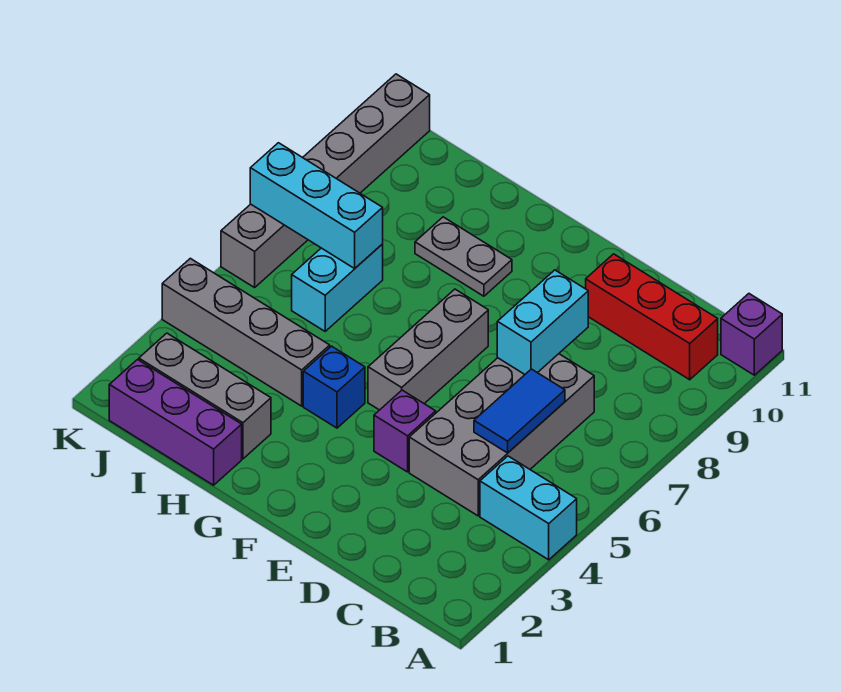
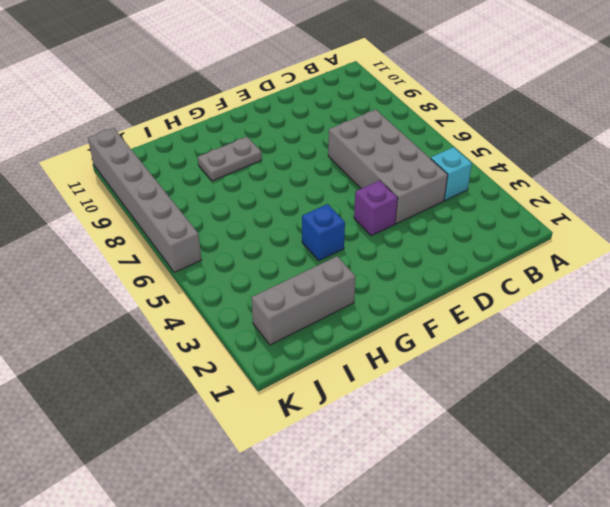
cyan 1x1 brick [431,147,472,200] -> cyan 1x2 brick [480,456,577,560]
none -> purple 1x1 brick [721,294,782,375]
none -> red 1x3 brick [586,254,718,380]
none -> grey 1x3 brick [368,289,488,410]

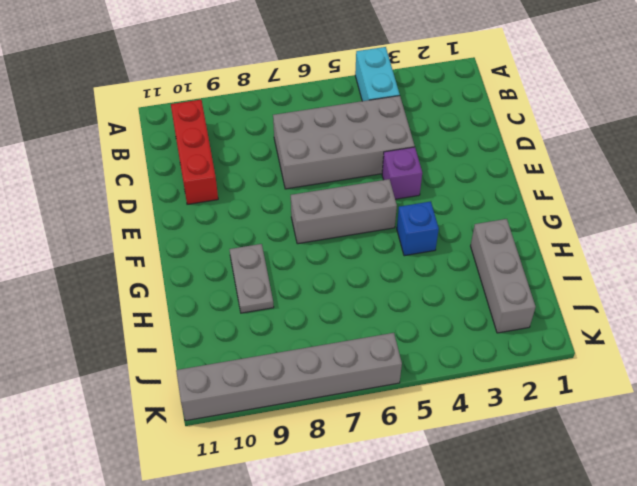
none -> purple 1x1 brick [721,294,782,375]
none -> purple 1x3 brick [109,360,242,485]
none -> grey 1x4 brick [162,258,330,406]

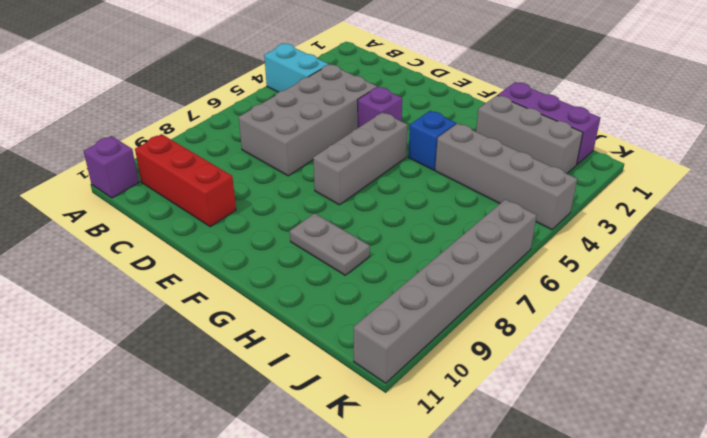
none -> cyan 1x2 brick [292,244,383,331]
none -> blue 1x2 tile [474,369,565,453]
none -> cyan 1x2 brick [497,270,588,374]

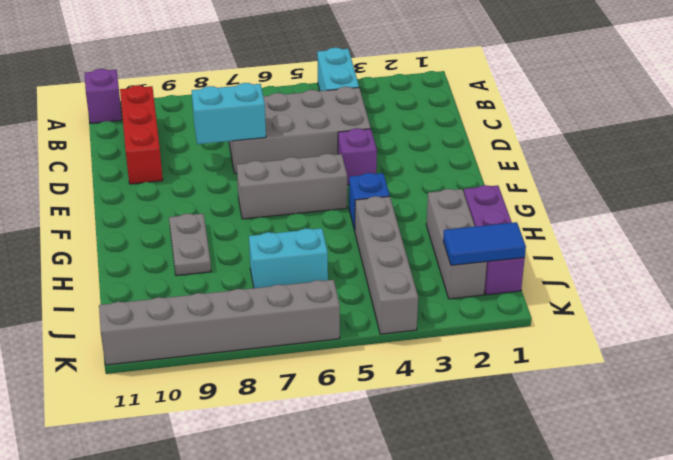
blue 1x2 tile [443,222,526,265] -> blue 1x2 tile moved to [474,369,565,453]
none -> cyan 1x3 brick [250,143,383,268]

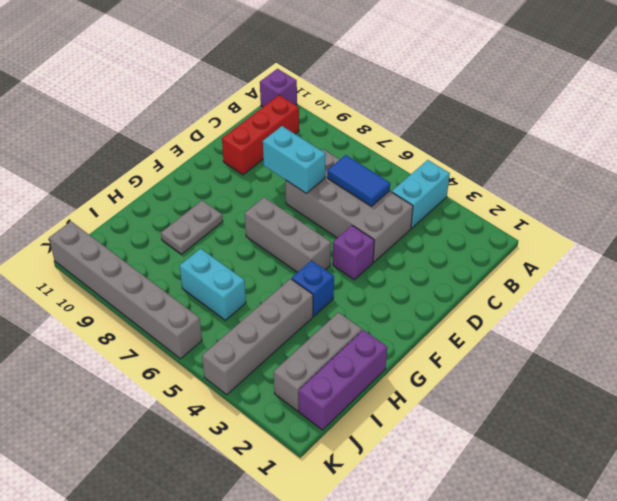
none -> cyan 1x3 brick [250,143,383,268]

